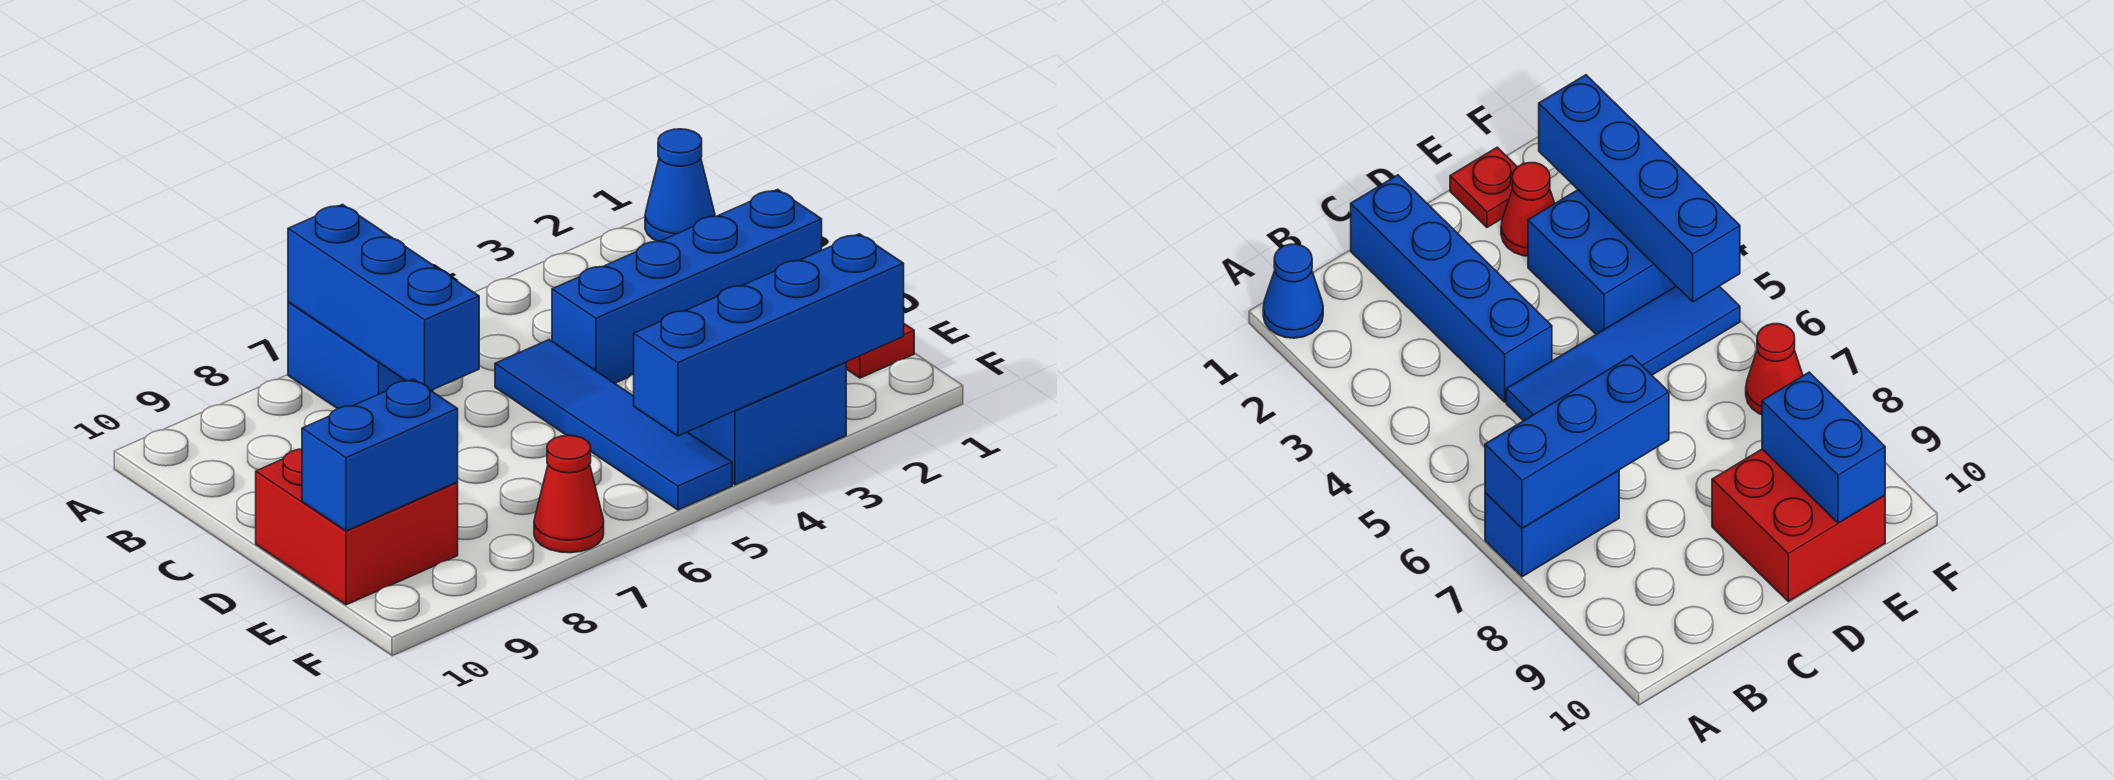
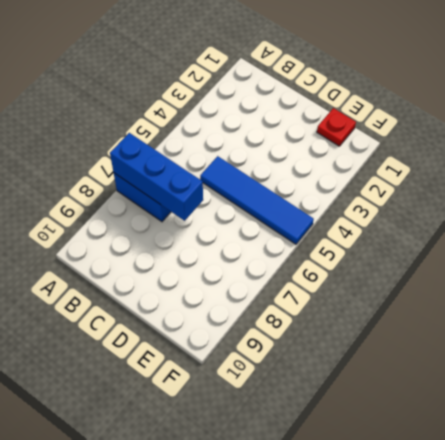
none -> blue 1x1 cone [645,129,715,242]
none -> blue 1x4 brick [552,189,822,383]
none -> red 2x2 brick [256,449,458,605]

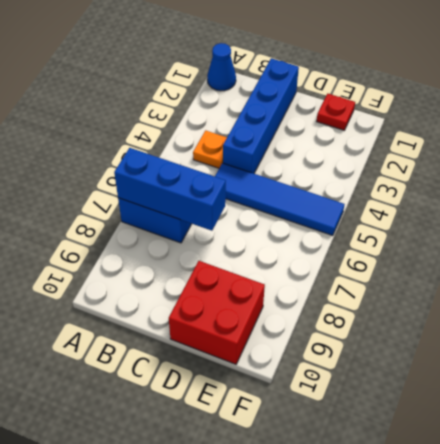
orange 1x1 plate [193,131,227,168] -> none
none -> red 1x1 cone [1501,163,1555,256]
none -> blue 2x2 brick [688,362,846,485]
none -> red 1x1 cone [534,435,604,553]

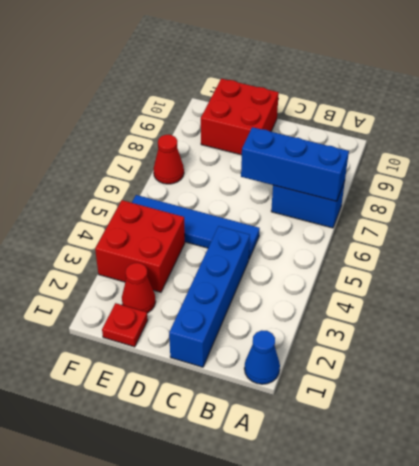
red 2x2 brick [95,200,185,292] -> blue 2x2 brick [688,362,846,485]
none -> blue 1x2 brick [302,379,458,531]
none -> blue 1x4 brick [634,234,904,436]

